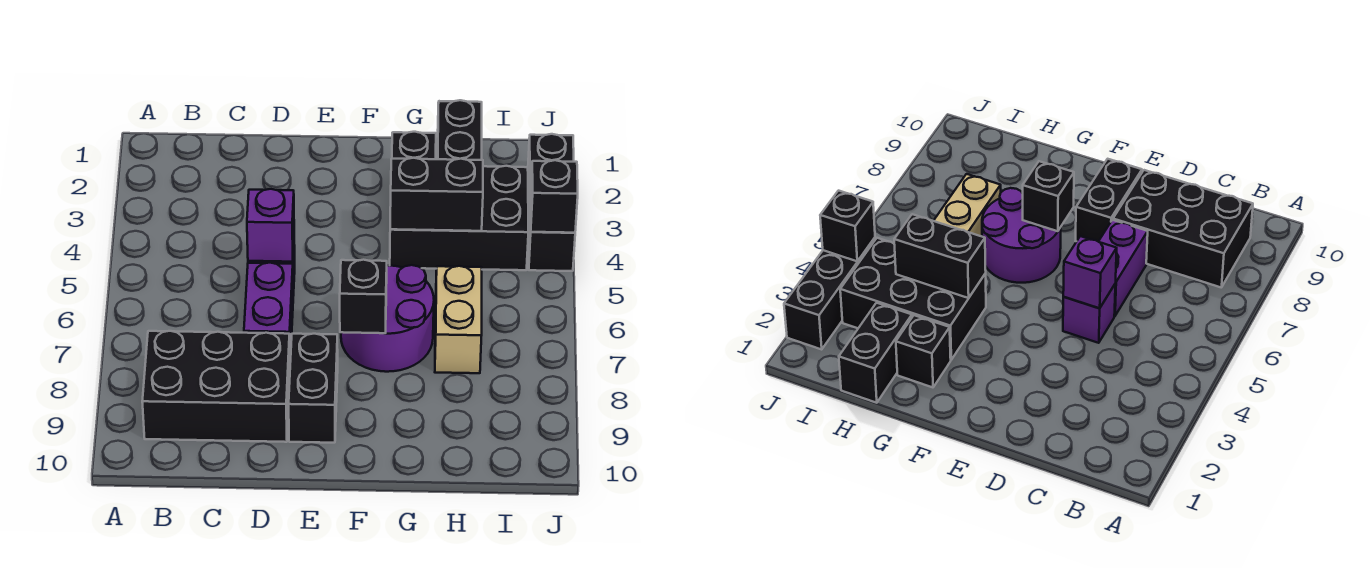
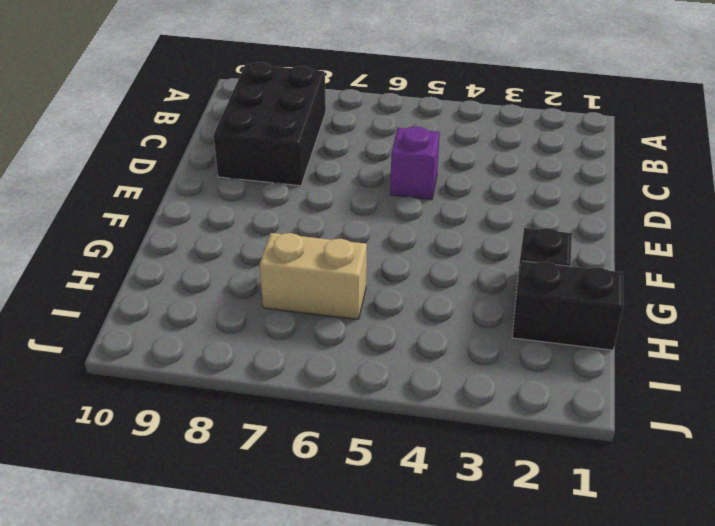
none -> purple 1x2 brick [244,263,293,362]
none -> black 1x2 brick [289,334,338,443]
none -> purple 2x2 round brick [341,265,434,372]

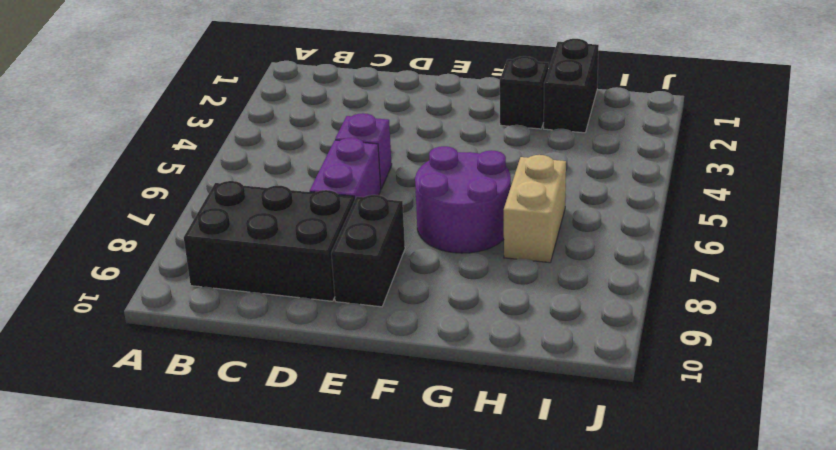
none -> black 2x3 brick [390,166,528,270]
none -> black 1x3 brick [528,134,575,271]
none -> purple 1x1 brick [247,189,294,262]

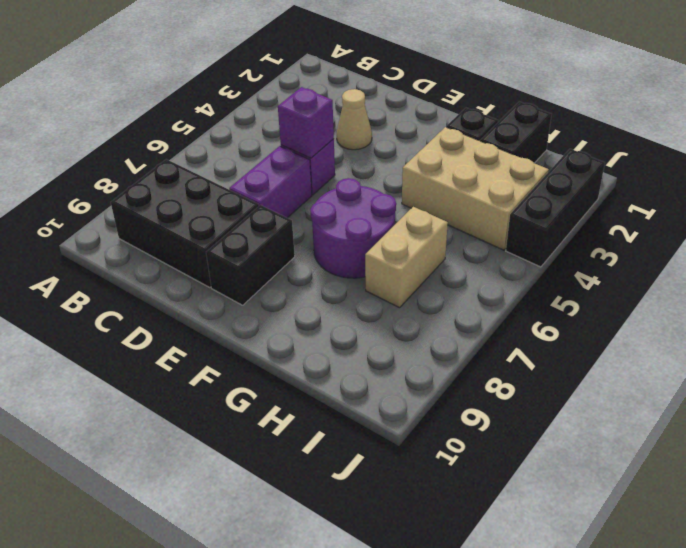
tan 1x1 cone [336,89,372,150] -> none
tan 2x3 brick [402,127,549,250] -> black 2x3 brick [390,166,528,270]
none -> black 1x1 brick [340,260,387,333]
none -> black 1x2 brick [390,158,483,231]
none -> black 1x1 brick [530,160,578,233]

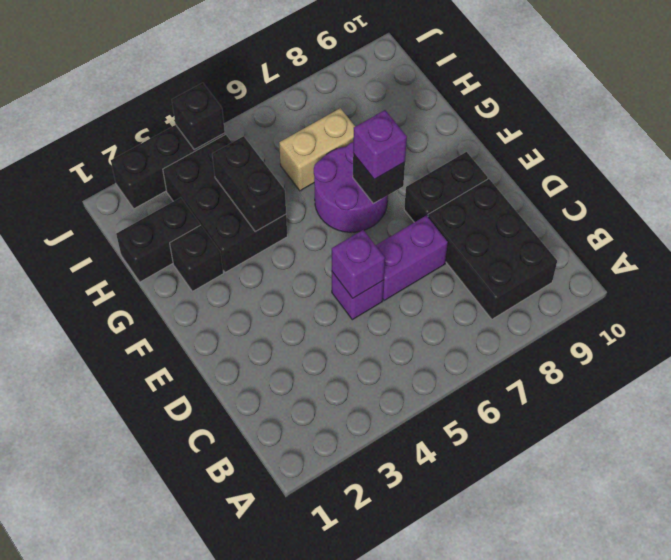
purple 1x1 brick [353,110,407,179] -> none

